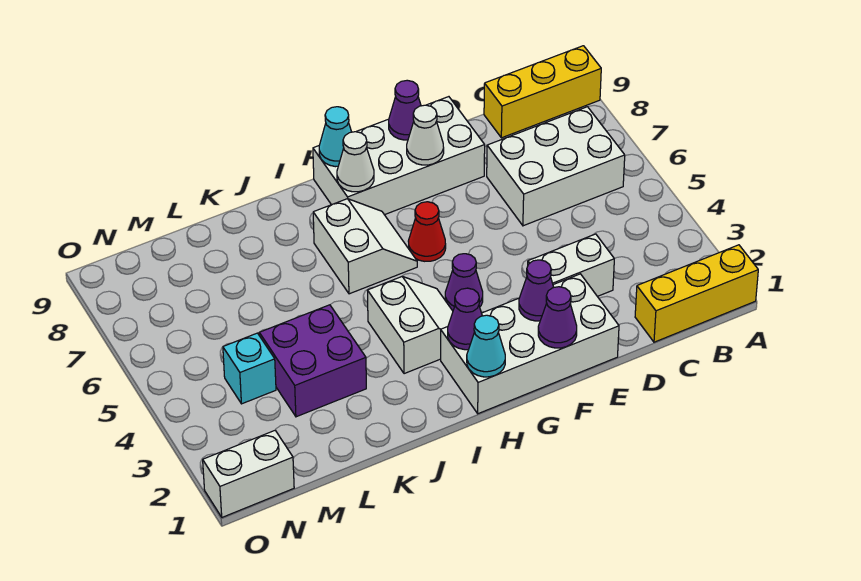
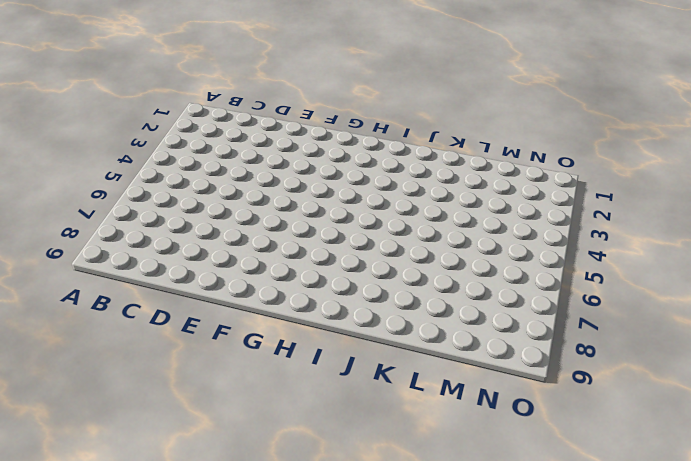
none -> yellow 1x3 brick [635,245,758,342]
none -> yellow 1x3 brick [484,46,601,138]
none -> white 2x3 brick [487,107,625,226]

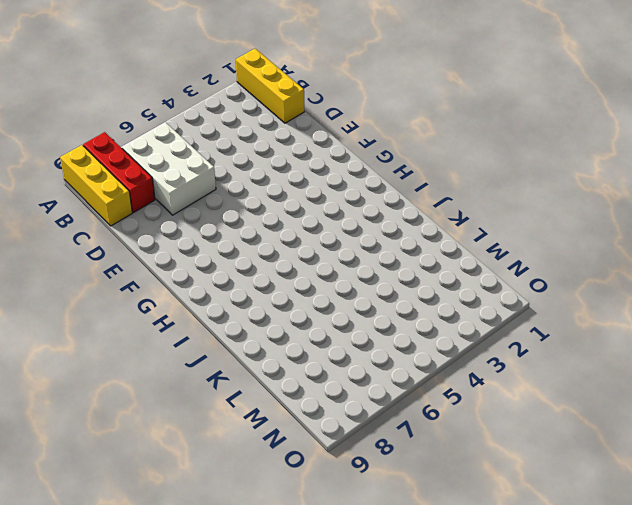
red 1x3 brick [83,132,155,212] -> none
none -> white 1x2 brick [528,234,614,296]
none -> white 2x4 brick [441,274,619,414]
none -> white 2x4 brick [313,97,485,215]

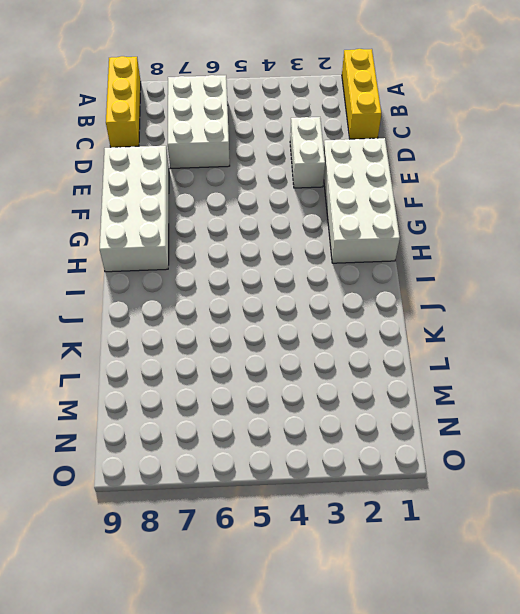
none -> purple 1x1 cone [445,254,483,311]
none -> red 1x1 cone [408,202,446,261]
none -> white 2x2 slope [367,277,453,374]

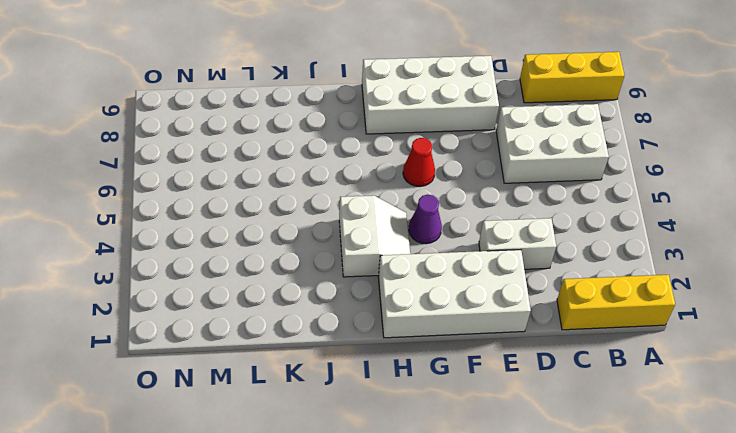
none -> white 2x2 slope [313,199,417,294]
none -> purple 2x2 brick [259,305,366,417]
none -> cyan 1x1 brick [223,333,276,404]

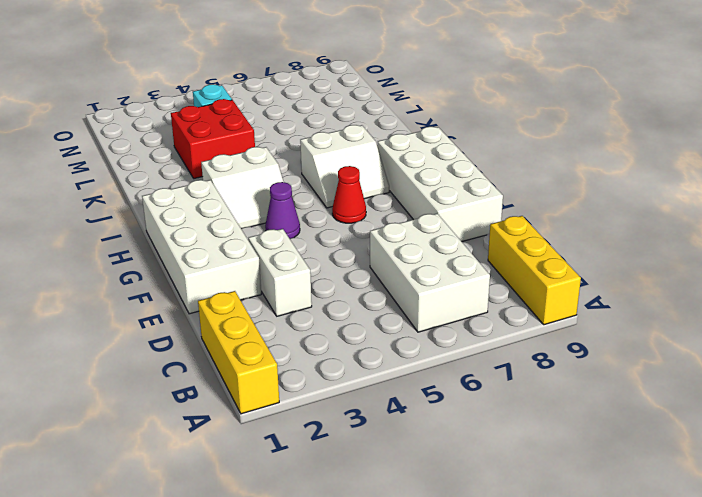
red 2x2 brick [171,99,255,179] -> purple 2x2 brick [259,305,366,417]
none -> white 1x2 brick [203,430,294,517]
none -> purple 1x1 cone [538,287,577,348]
none -> purple 1x1 cone [519,260,554,321]

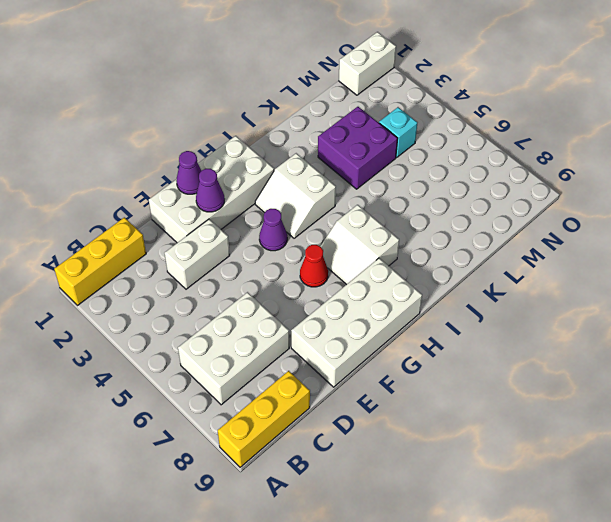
none -> white 1x1 cone [407,105,444,165]
none -> purple 1x1 cone [389,80,421,140]
none -> cyan 1x1 cone [467,315,505,377]

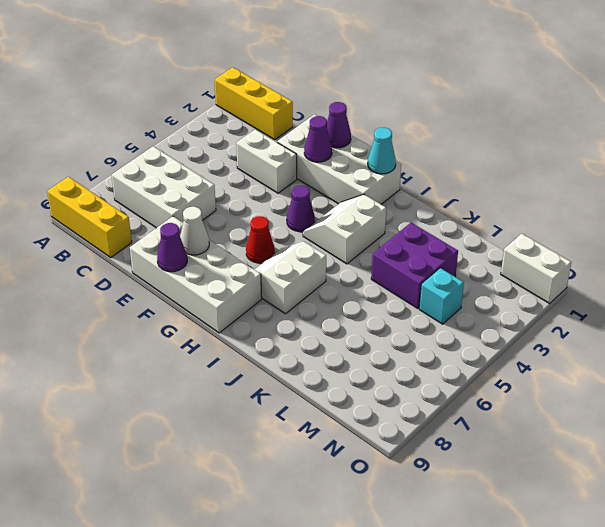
none -> purple 1x1 cone [448,288,482,350]
none -> white 1x1 cone [337,132,374,192]
none -> cyan 1x1 cone [319,107,351,167]

